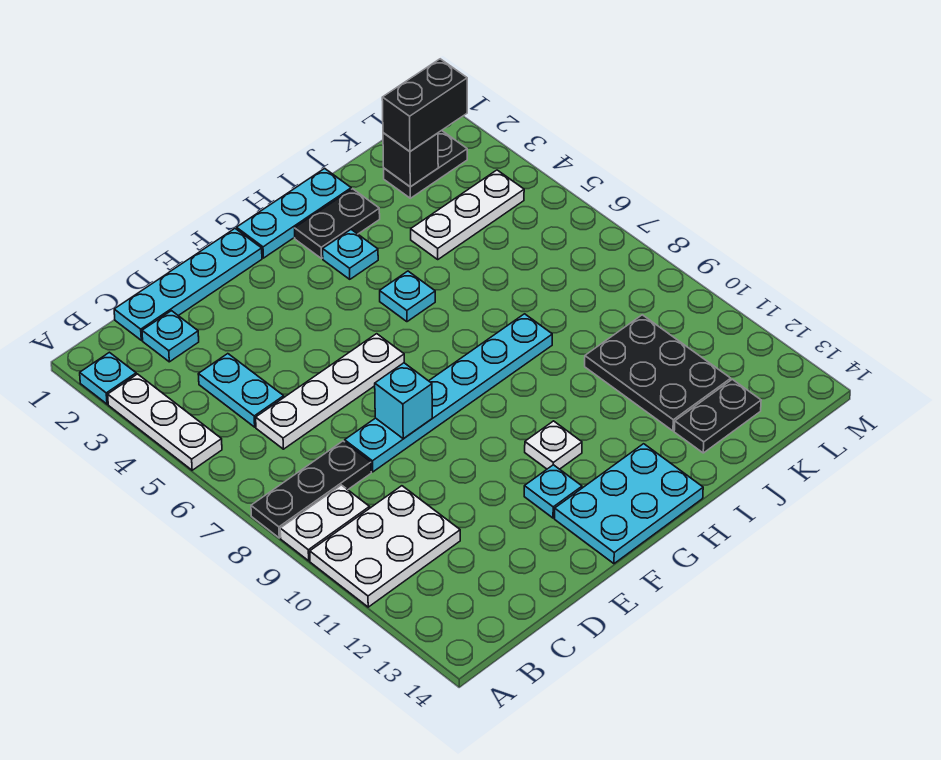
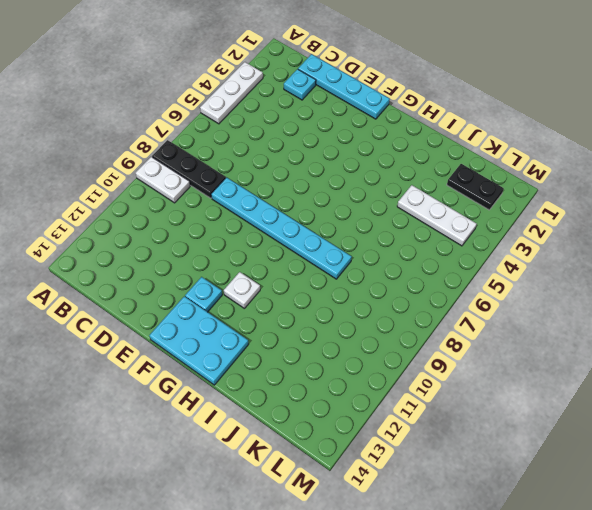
none -> cyan 1x1 plate [80,352,136,404]
none -> white 2x3 plate [310,486,460,607]
none -> cyan 1x2 plate [198,354,284,427]

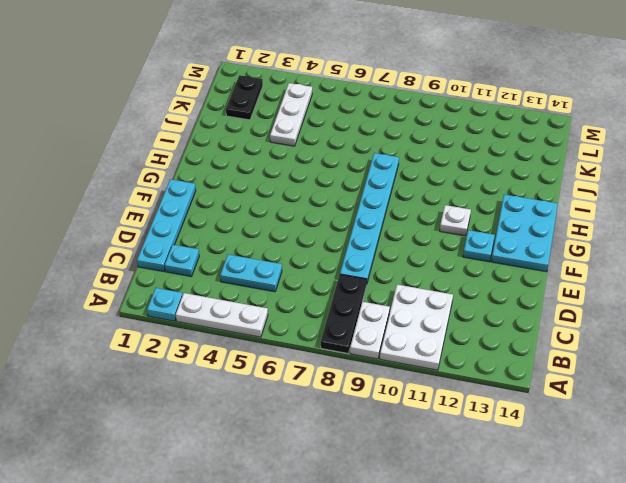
none -> white 1x4 plate [256,334,404,449]
none -> cyan 1x3 plate [237,168,351,258]
none -> black 1x2 plate [295,189,380,259]

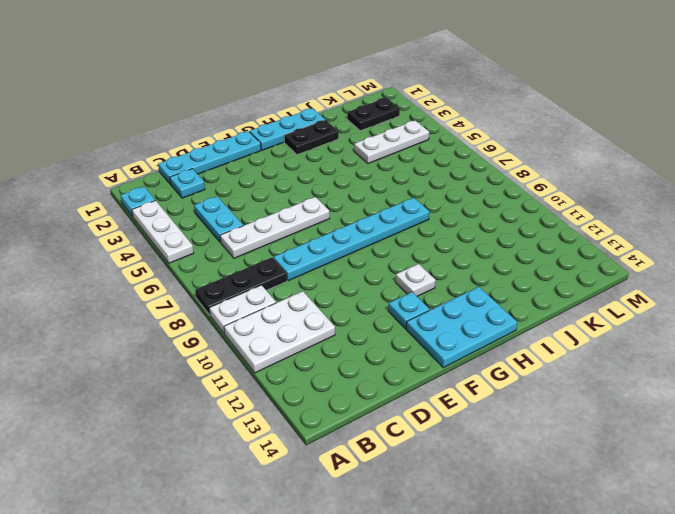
none -> cyan 1x1 plate [323,230,378,279]
none -> cyan 1x1 plate [380,271,435,322]
none -> black 2x3 plate [585,315,731,431]

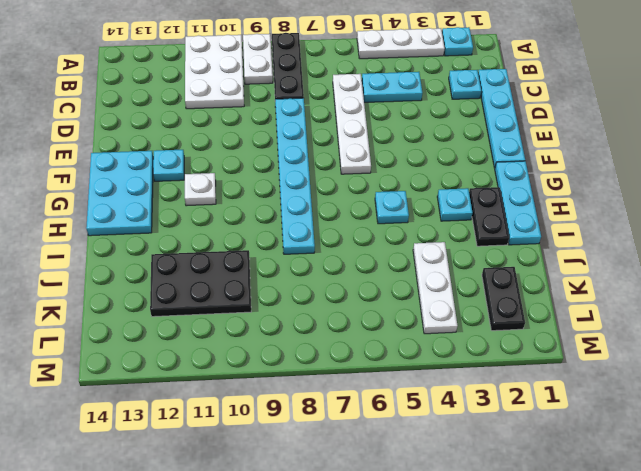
none -> black 1x2 plate [674,379,761,453]
none -> cyan 1x1 brick [375,363,432,439]
none -> black 1x1 brick [383,133,438,187]

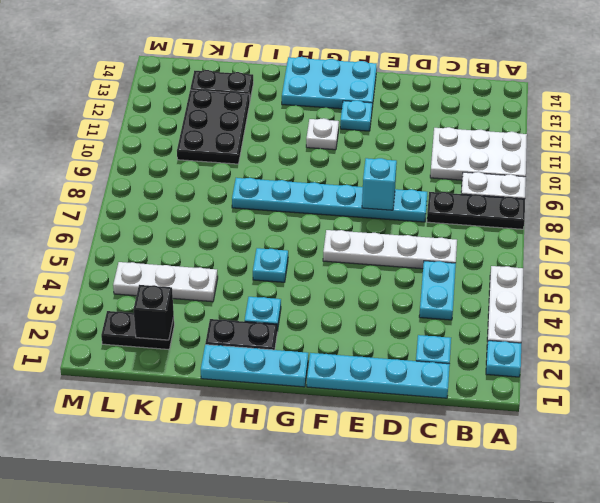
none -> black 1x2 brick [382,59,467,151]

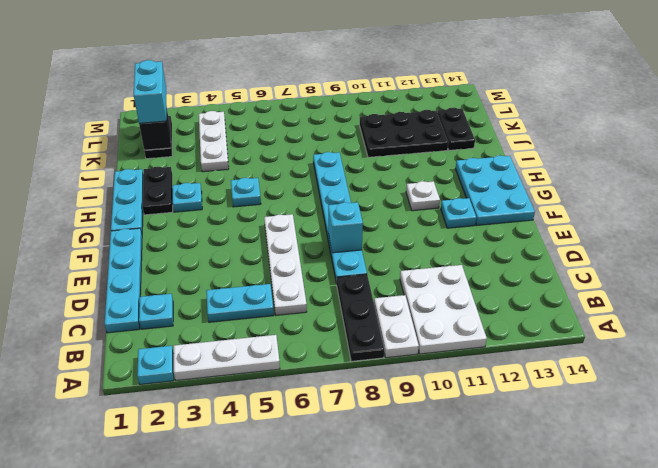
cyan 1x2 brick [134,60,166,123] -> black 1x2 brick [382,59,467,151]

